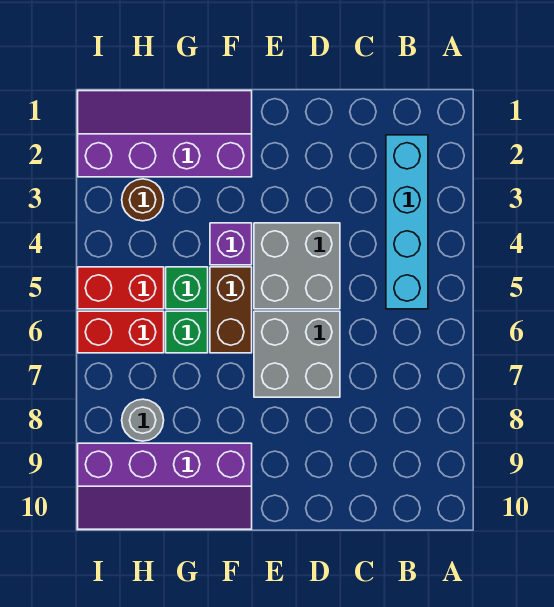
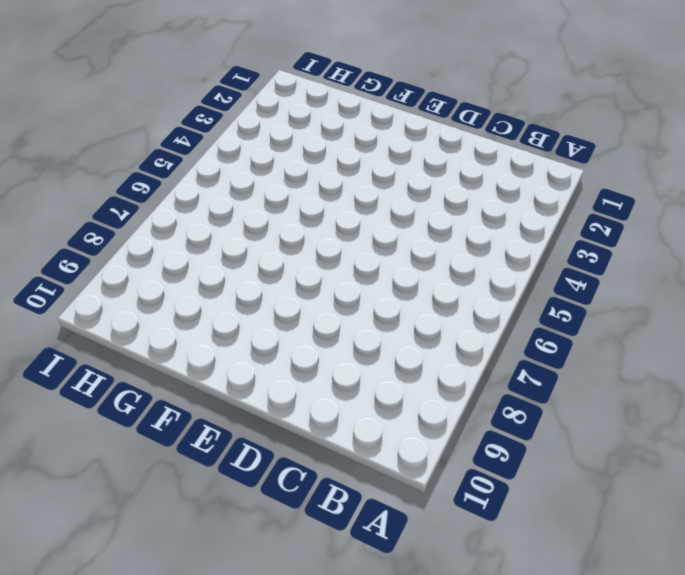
none -> cyan 1x4 brick [386,135,428,309]
none -> grey 2x2 brick [254,223,340,309]
none -> grey 2x2 brick [254,311,340,397]

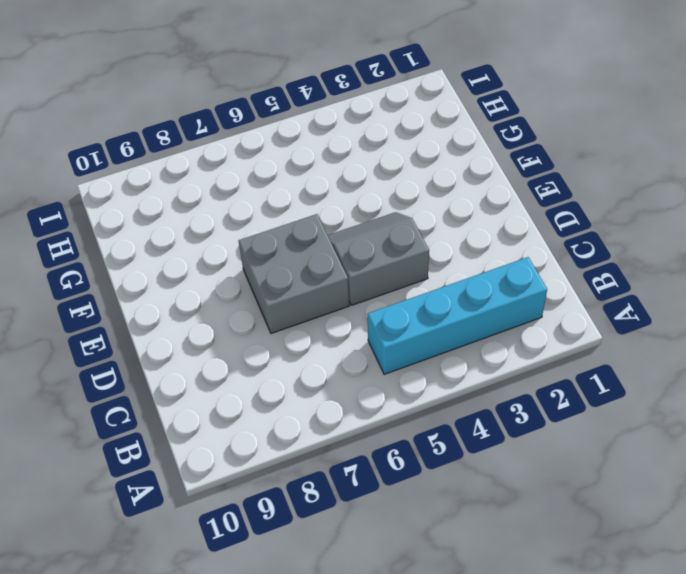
grey 2x2 slope [328,212,429,305] -> grey 2x2 brick [254,223,340,309]
none -> purple 2x4 slope [78,91,252,177]
none -> purple 1x1 brick [210,223,252,265]
none -> brown 1x2 brick [210,267,252,353]

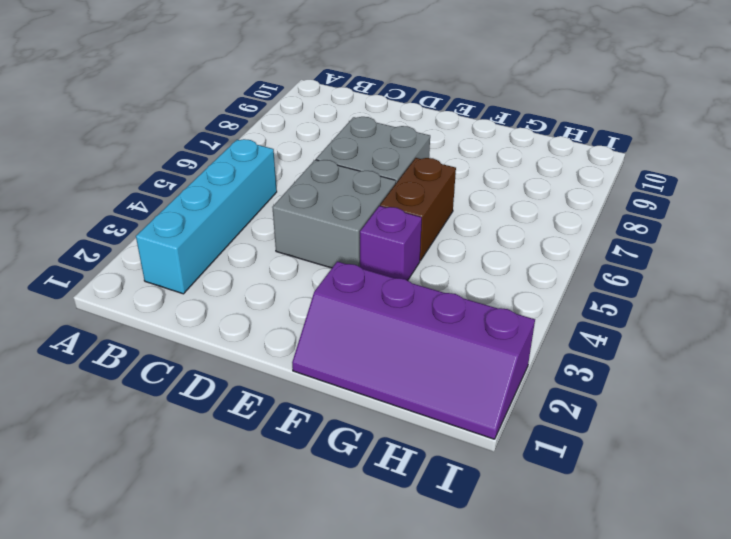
none -> purple 2x4 slope [78,443,252,529]
none -> green 1x1 brick [166,267,208,309]
none -> green 1x1 brick [166,311,208,353]

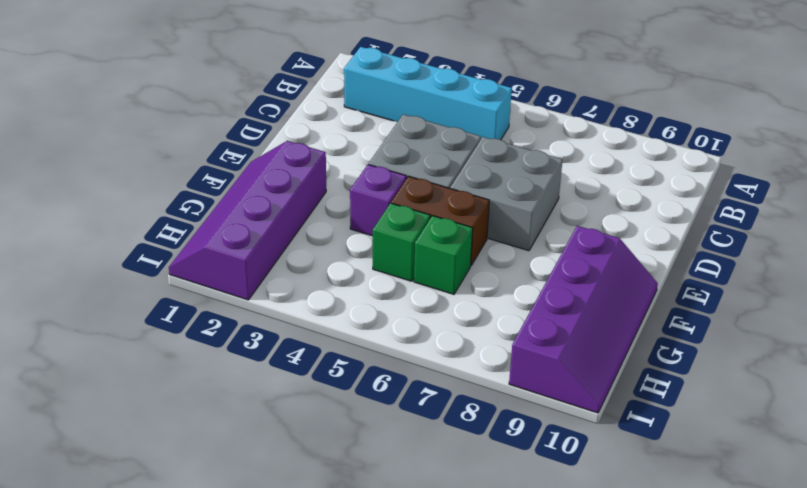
none -> brown 1x1 round brick [122,179,164,221]
none -> red 1x2 brick [78,267,164,309]
none -> red 1x2 brick [78,311,164,353]

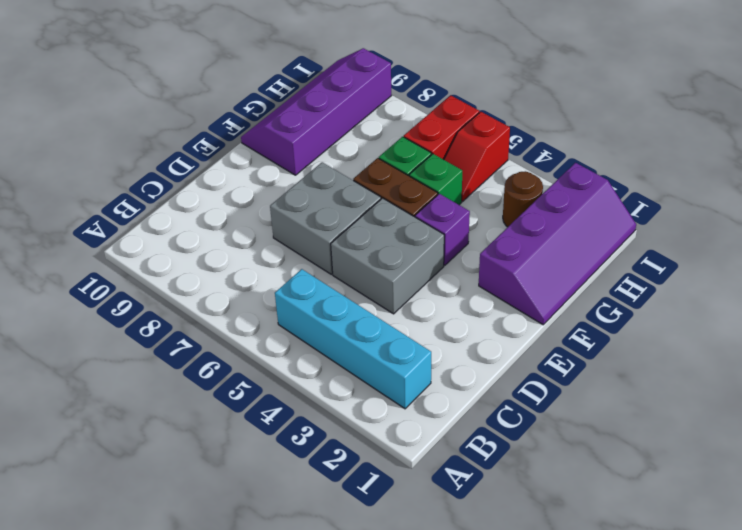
red 1x2 slope [444,112,510,201] -> red 1x2 brick [78,267,164,309]
none -> grey 1x1 round brick [122,399,164,441]

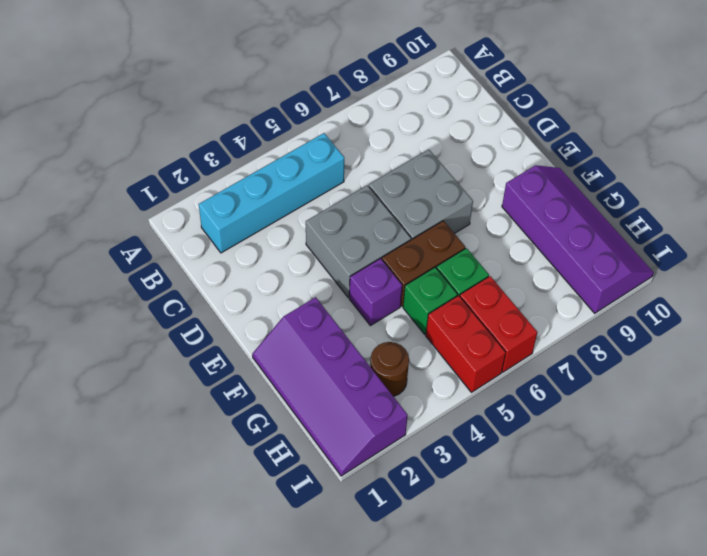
none -> grey 1x1 round brick [122,399,164,441]

